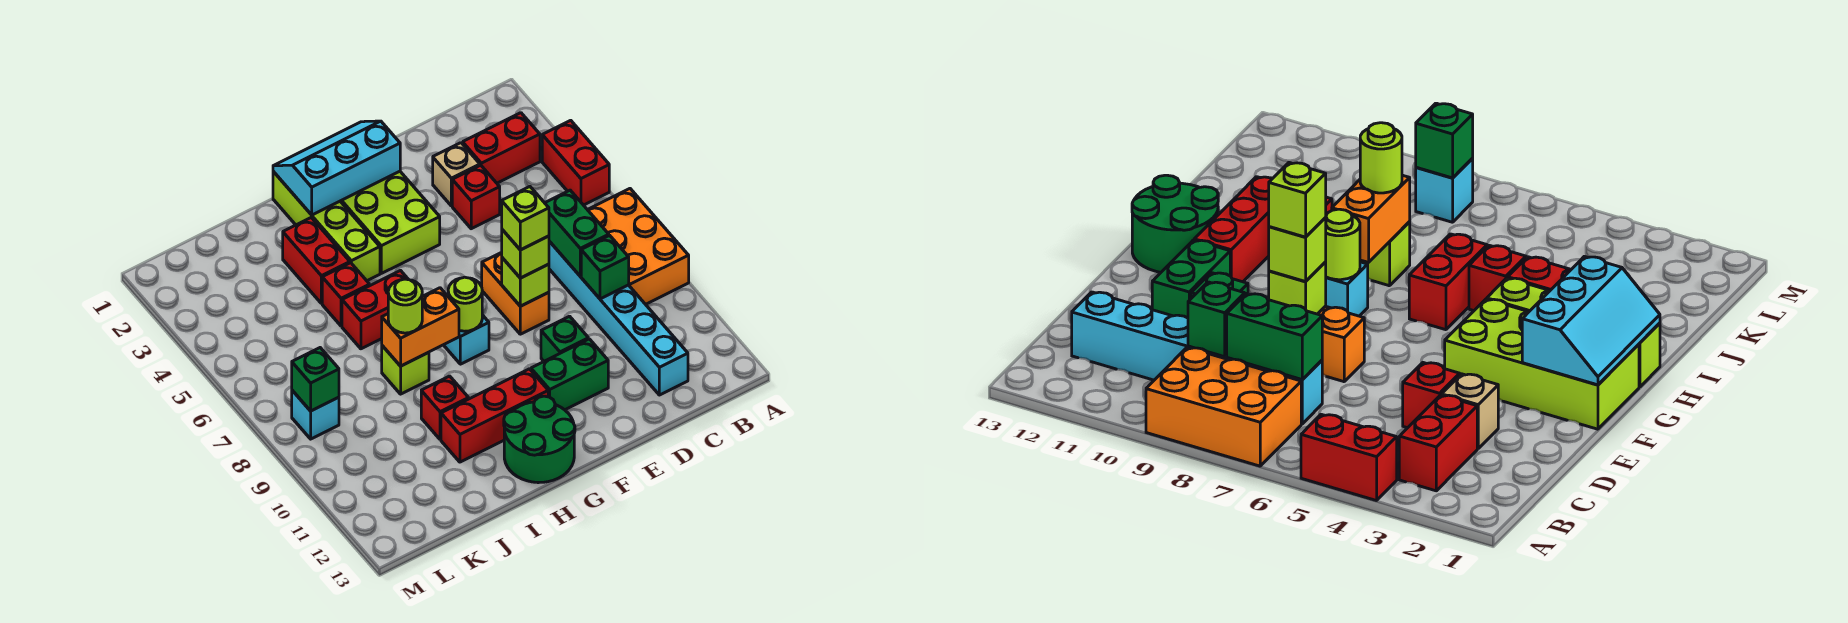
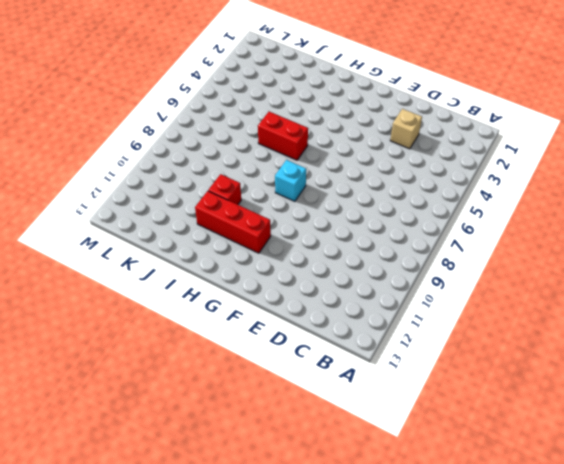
none -> red 1x2 brick [542,120,609,205]
none -> orange 2x3 brick [588,189,689,304]
none -> red 1x2 brick [463,113,540,183]
none -> cyan 1x6 brick [549,241,688,395]

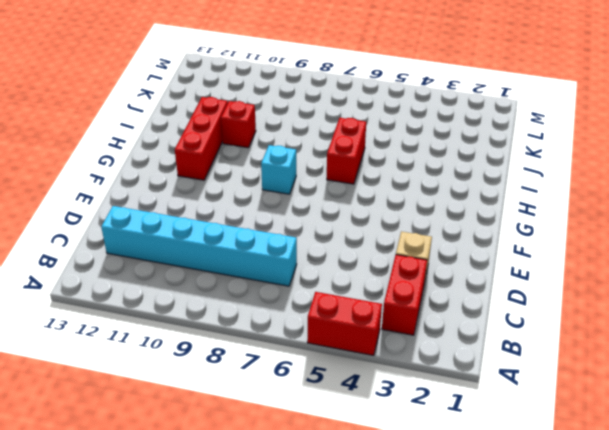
none -> orange 2x3 brick [588,189,689,304]
none -> red 1x1 brick [452,165,500,229]
none -> orange 1x2 brick [482,252,549,334]
none -> green 1x1 brick [541,316,588,361]

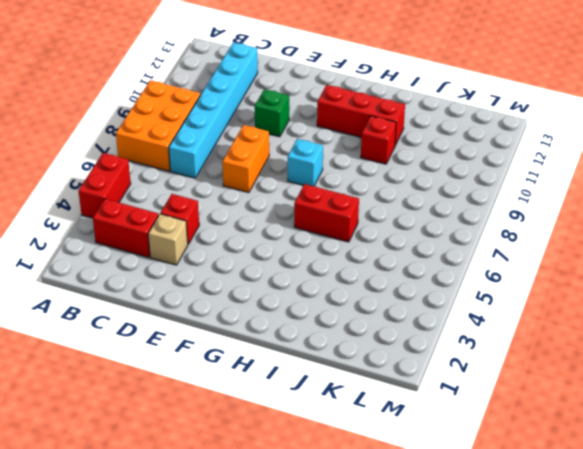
none -> green 1x2 brick [531,339,608,410]
none -> lime 2x4 brick [340,171,440,273]
none -> green 2x2 round brick [504,396,575,483]
none -> lime 1x4 brick [273,172,380,281]

